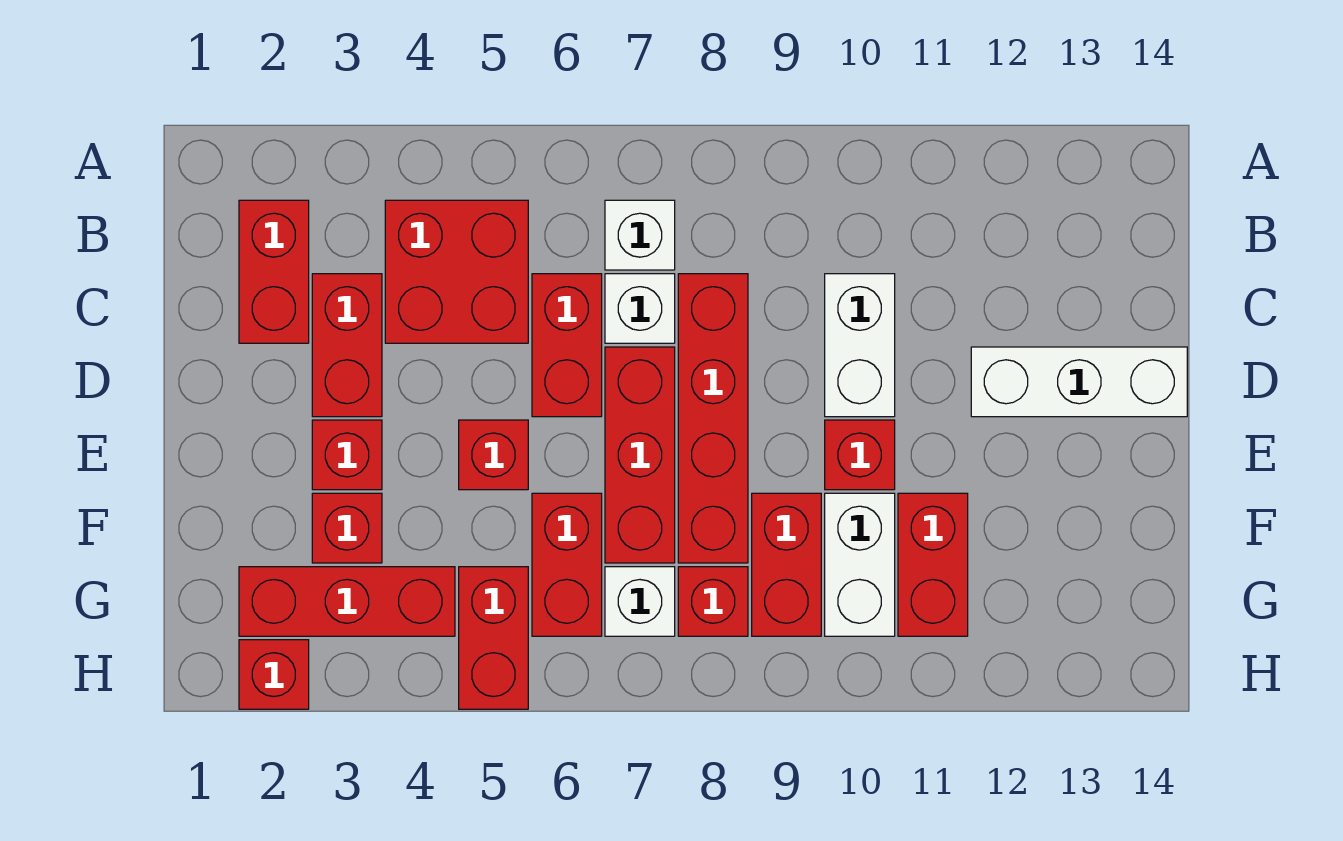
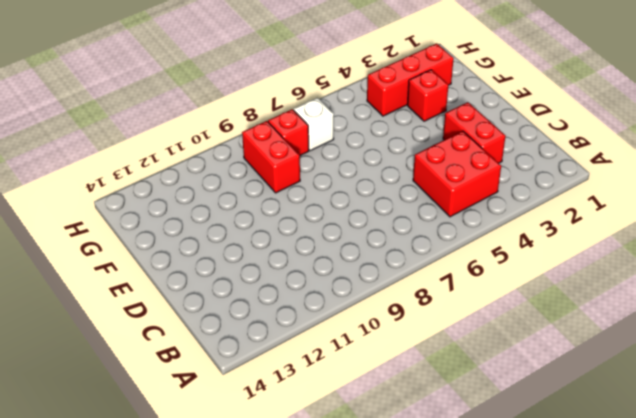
none -> red 1x2 brick [239,200,309,343]
none -> white 1x1 brick [605,200,675,270]
none -> red 1x2 brick [532,274,602,417]

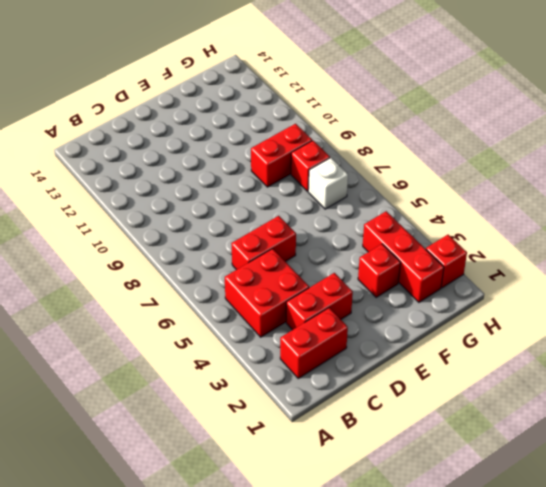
none -> white 1x1 brick [605,200,675,270]
none -> white 1x1 brick [605,274,675,343]
none -> red 1x4 brick [678,274,748,563]

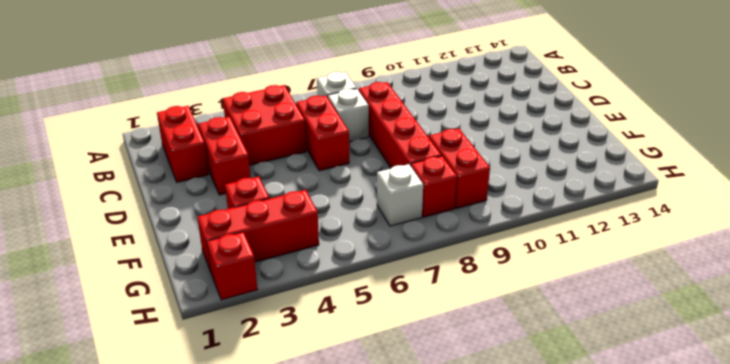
none -> white 1x2 brick [825,274,895,417]
none -> red 1x3 brick [605,347,675,563]
none -> white 1x3 brick [971,347,1187,417]

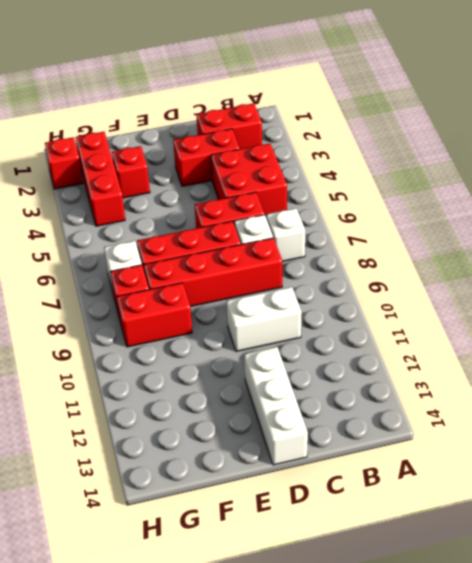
none -> red 1x1 brick [312,420,382,490]
none -> red 1x1 brick [459,420,528,490]
none -> red 1x1 brick [825,420,895,490]

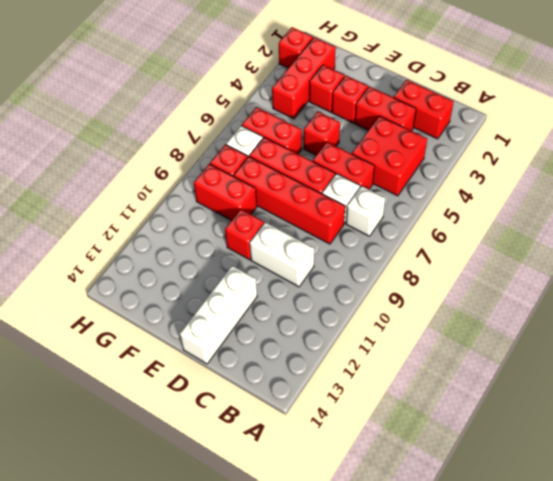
none -> white 1x2 brick [825,493,895,636]
none -> red 1x2 brick [898,493,968,636]
none -> red 1x2 brick [459,567,528,709]

